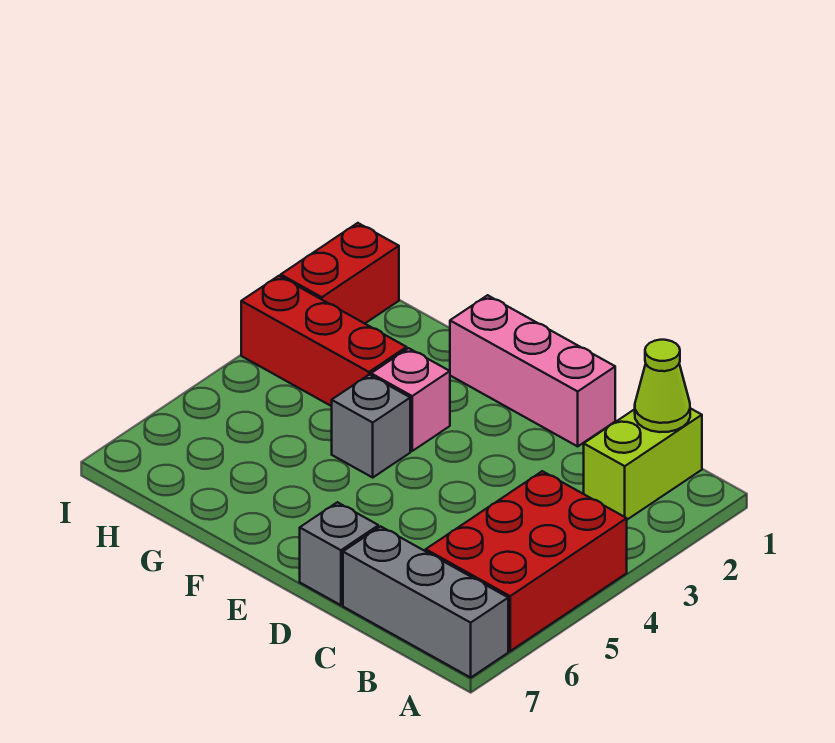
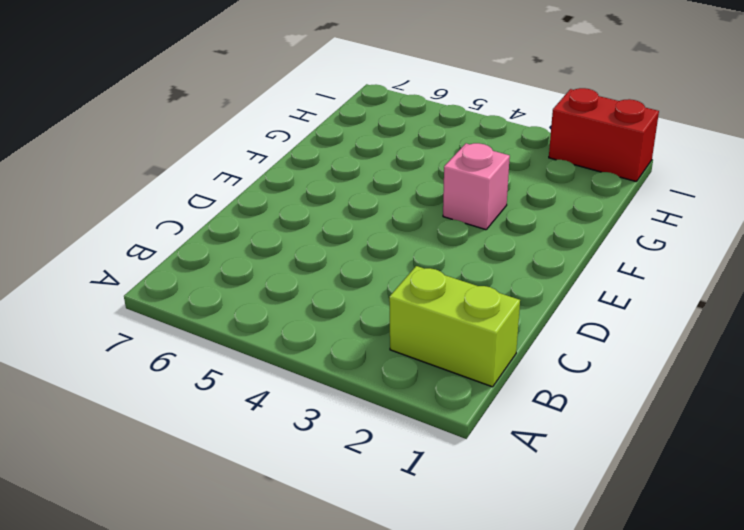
none -> red 2x3 brick [426,471,627,651]
none -> grey 1x3 brick [343,526,508,678]

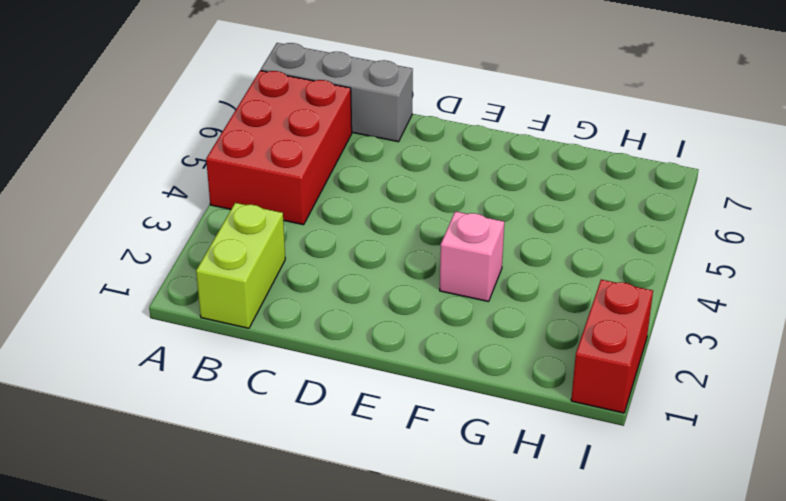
none -> pink 1x3 brick [450,295,615,446]
none -> grey 1x1 brick [300,502,378,605]

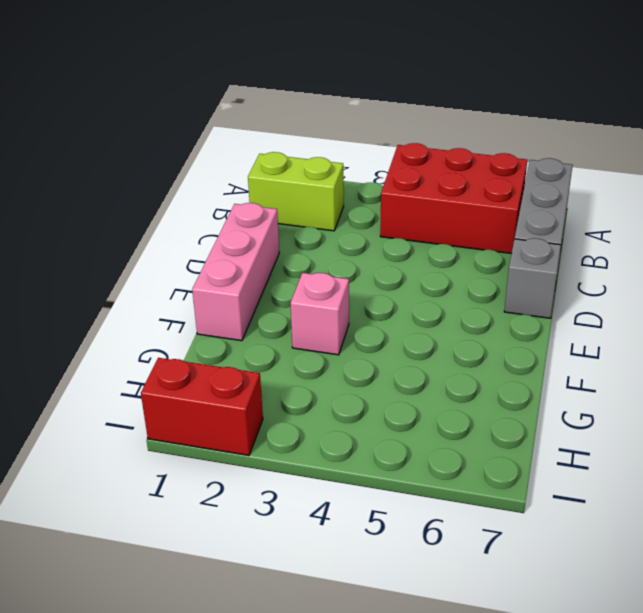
none -> grey 1x1 brick [332,375,410,477]
none -> red 1x3 brick [241,276,407,406]

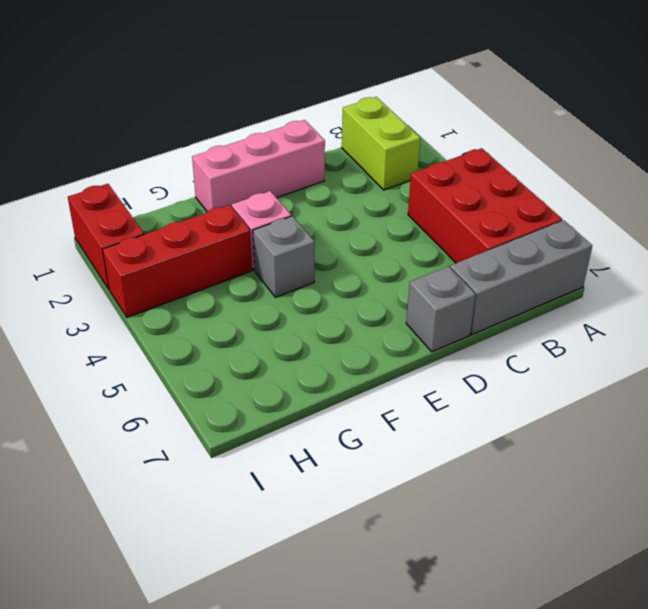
none -> lime 1x1 cone [635,340,690,432]

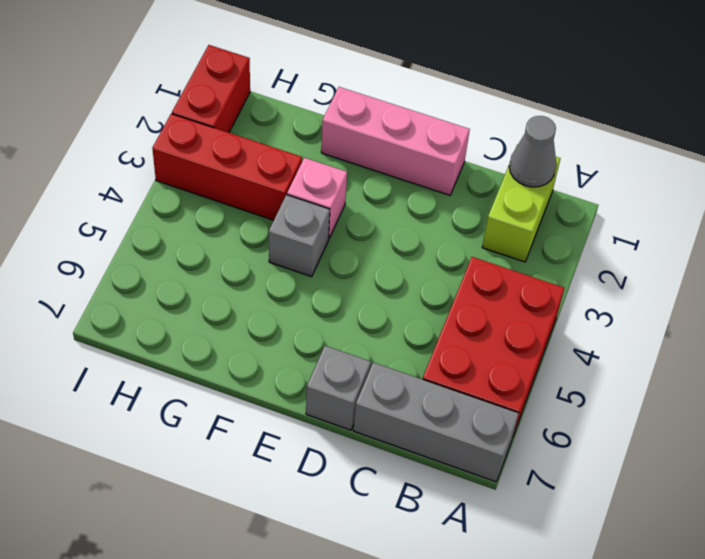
grey 1x1 cone [509,116,556,187] -> lime 1x1 cone [635,340,690,432]

